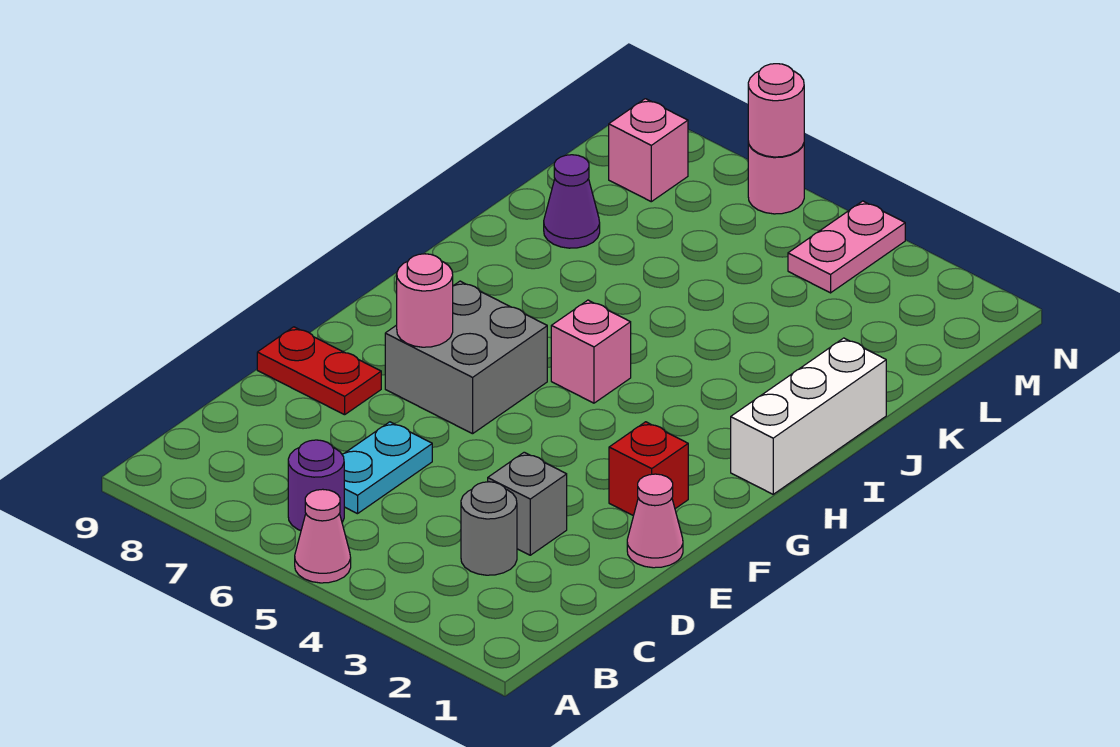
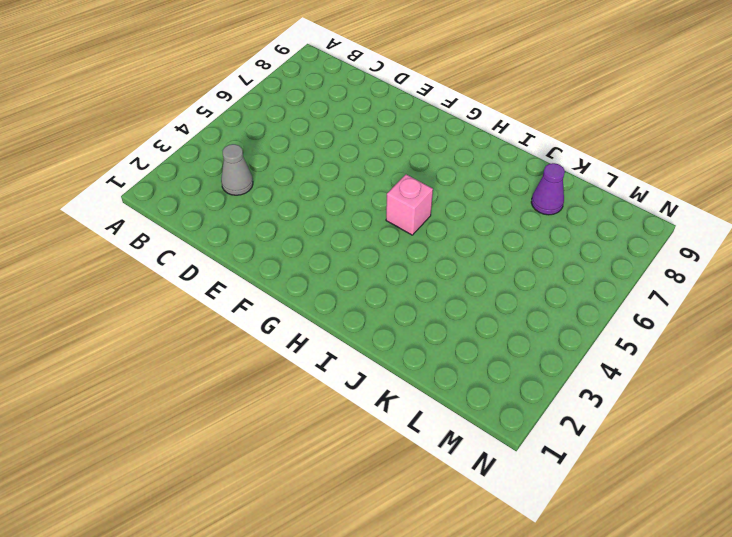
grey 1x1 cone [221,144,253,195] -> grey 1x1 round brick [461,482,517,575]
none -> pink 1x1 cone [295,489,351,583]
none -> purple 1x1 round brick [288,440,344,531]
none -> cyan 1x2 plate [342,422,432,514]

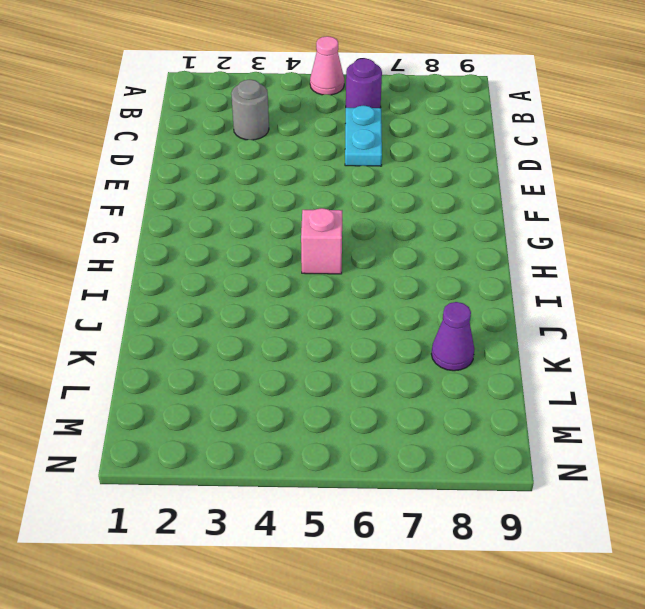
none -> grey 1x1 brick [488,452,567,555]
none -> pink 1x1 cone [627,474,683,568]
none -> red 1x2 plate [257,327,381,415]

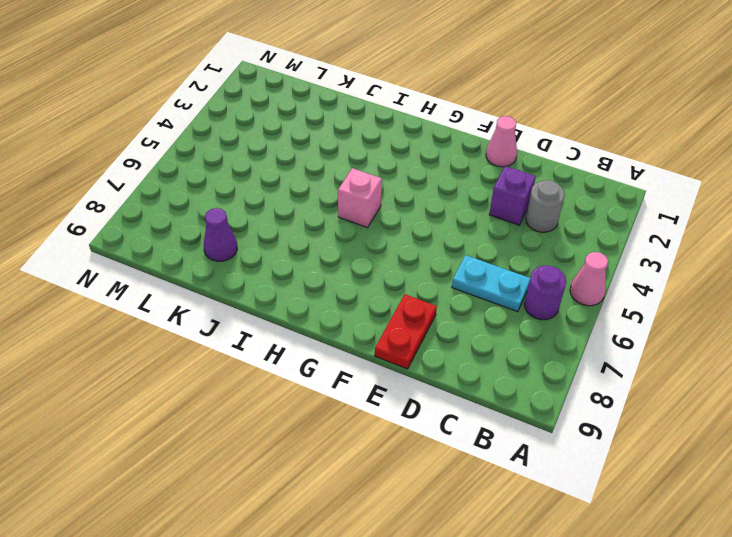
purple 1x1 brick [489,166,536,225] -> grey 1x1 brick [488,452,567,555]
none -> red 1x1 brick [609,422,688,516]
none -> grey 2x2 brick [385,281,547,434]
none -> white 1x3 brick [731,338,886,494]

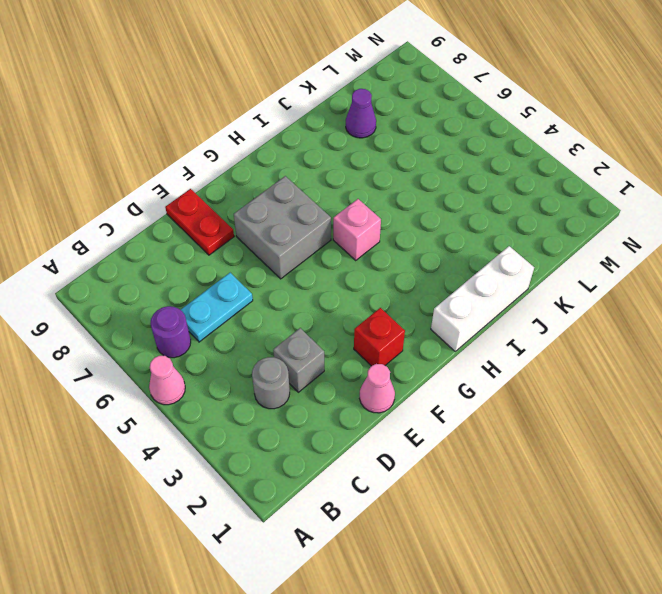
none -> pink 1x2 plate [788,201,905,293]
none -> pink 1x1 brick [609,99,688,202]
none -> pink 1x1 round brick [748,142,804,214]

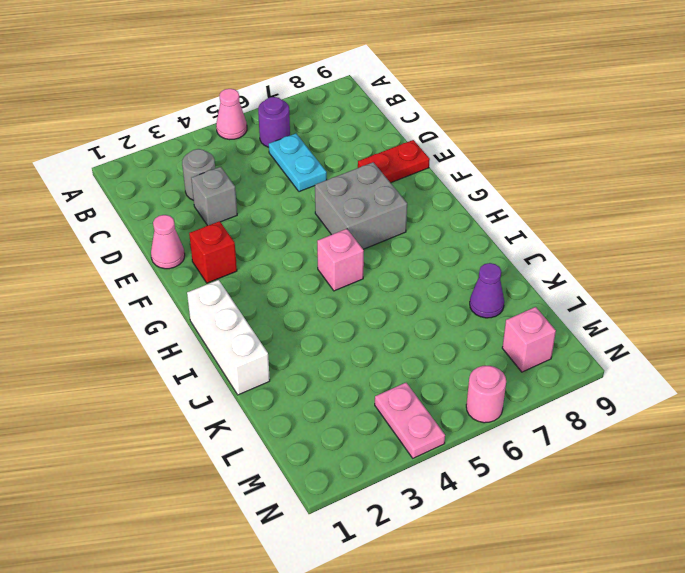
none -> pink 1x1 round brick [397,254,453,347]
none -> pink 1x1 round brick [748,64,804,157]

